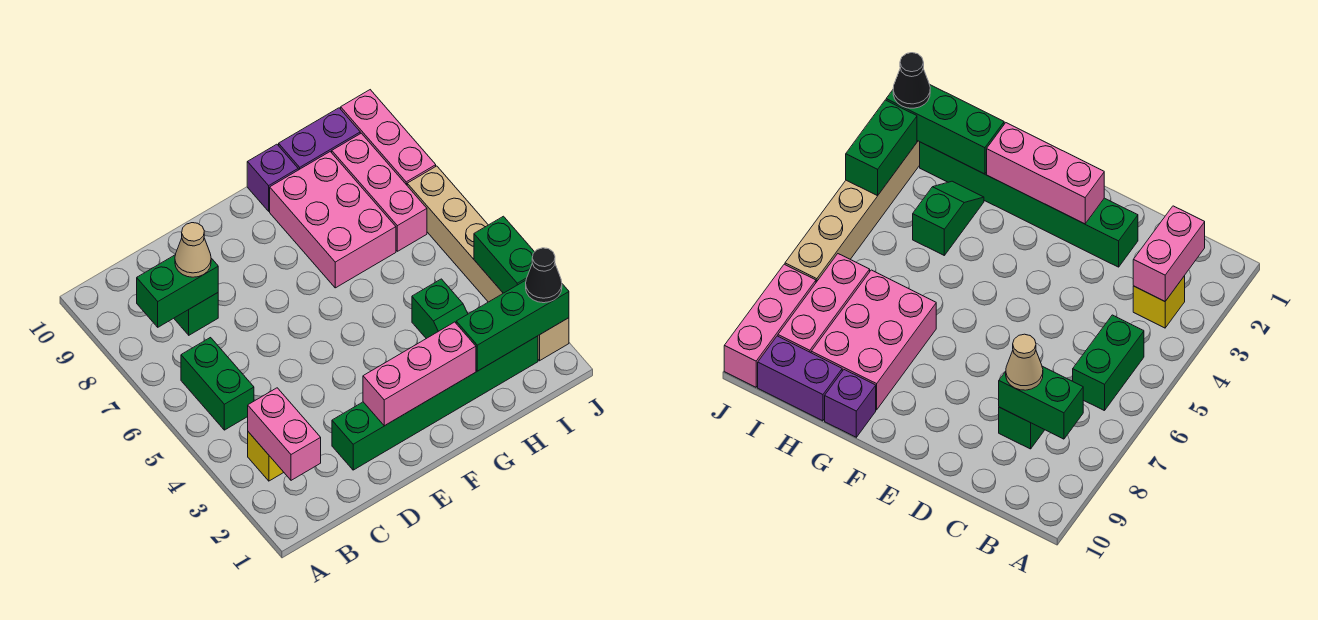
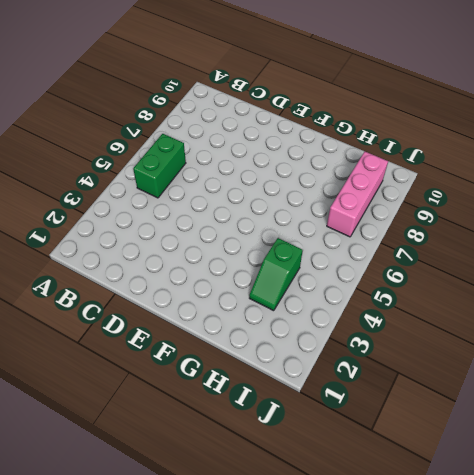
none -> yellow 1x1 brick [248,432,284,481]
none -> green 1x1 brick [174,293,218,335]
none -> green 1x6 brick [332,336,538,470]

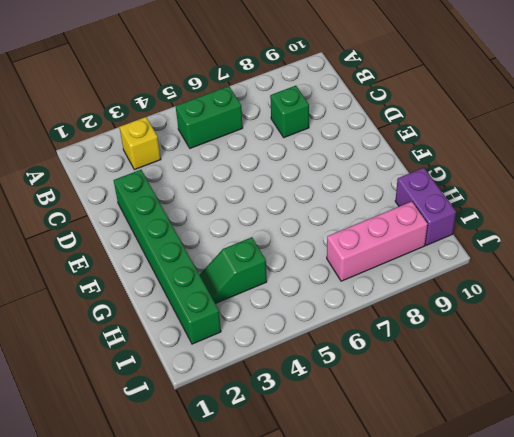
none -> pink 2x3 brick [270,152,396,288]
none -> purple 1x1 brick [247,144,298,211]
none -> tan 1x6 brick [407,166,569,361]

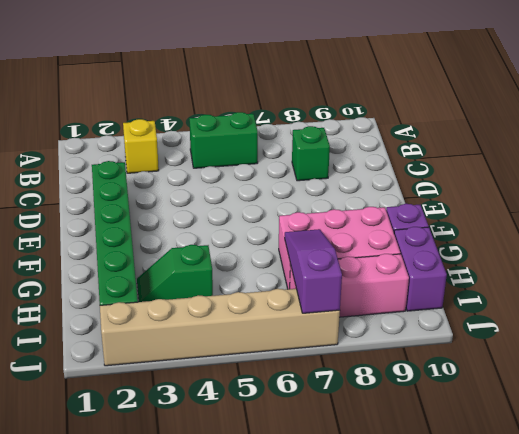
purple 1x3 slope [285,229,342,313] -> none
none -> pink 1x3 brick [341,90,436,185]
none -> pink 1x2 brick [248,388,321,480]
none -> green 1x2 brick [137,255,218,327]

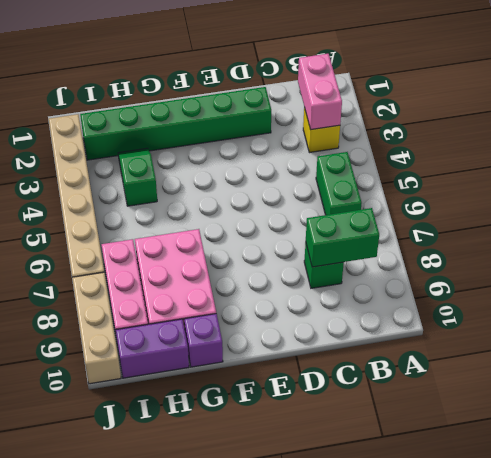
tan 1x3 brick [72,272,121,384] -> pink 1x3 brick [341,90,436,185]
none -> pink 1x3 brick [363,322,476,426]
none -> green 1x3 brick [456,280,569,371]
none -> green 1x2 brick [474,216,534,293]

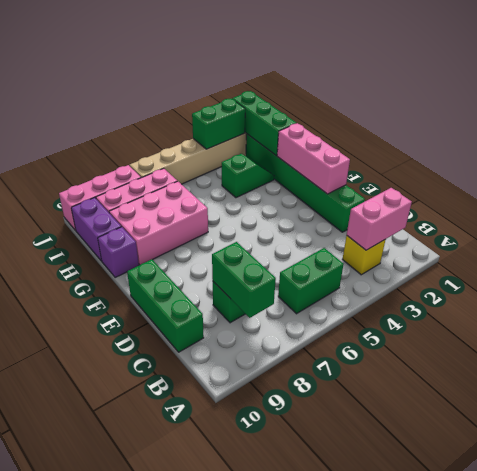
green 1x3 brick [127,259,204,352] -> none
none -> tan 1x1 cone [175,223,211,277]
none -> black 1x1 cone [526,248,562,303]

